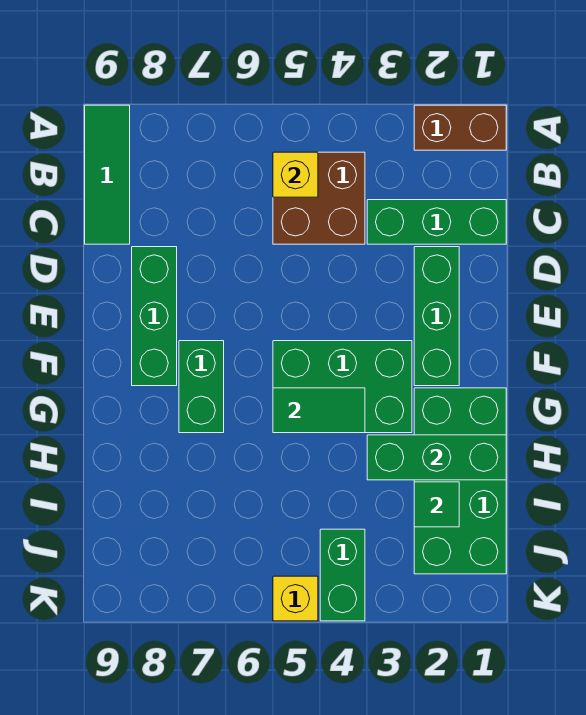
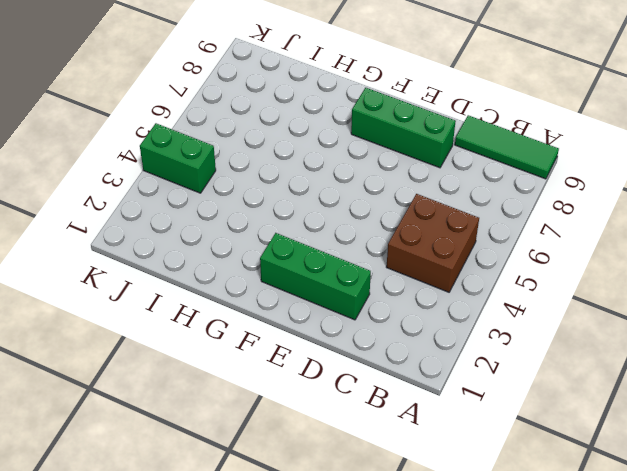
none -> brown 1x2 brick [414,105,506,150]
none -> green 1x3 brick [367,200,506,244]
none -> green 2x3 brick [273,341,412,433]

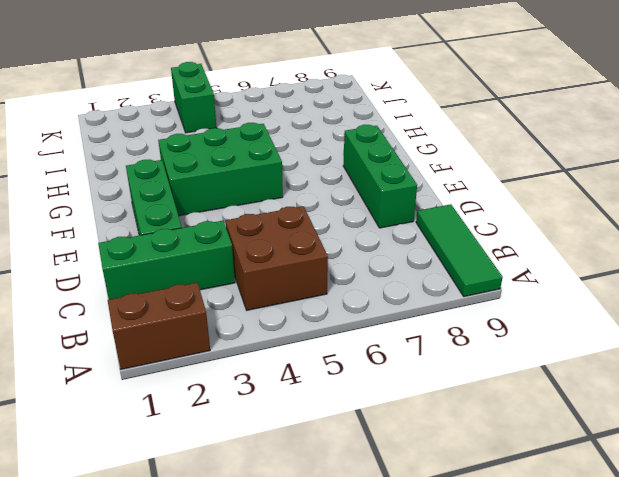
none -> green 1x2 brick [179,341,224,433]
none -> green 2x4 brick [414,388,506,574]
none -> yellow 1x1 brick [273,576,318,621]

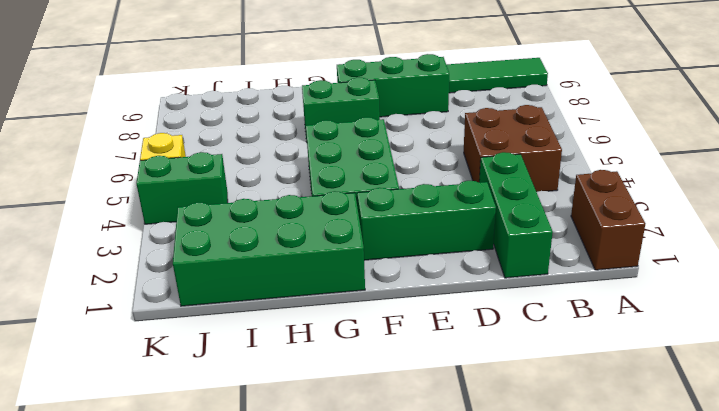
none -> yellow 1x1 brick [273,152,318,197]
none -> green 1x2 tile [273,388,365,433]
none -> green 1x3 brick [367,435,506,480]

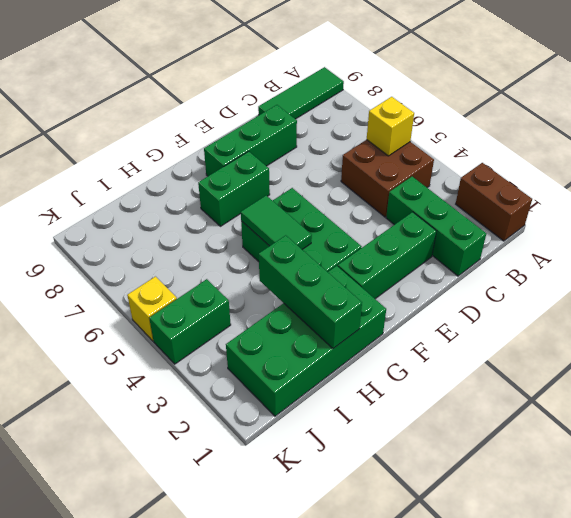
none -> green 1x1 tile [414,482,459,527]

